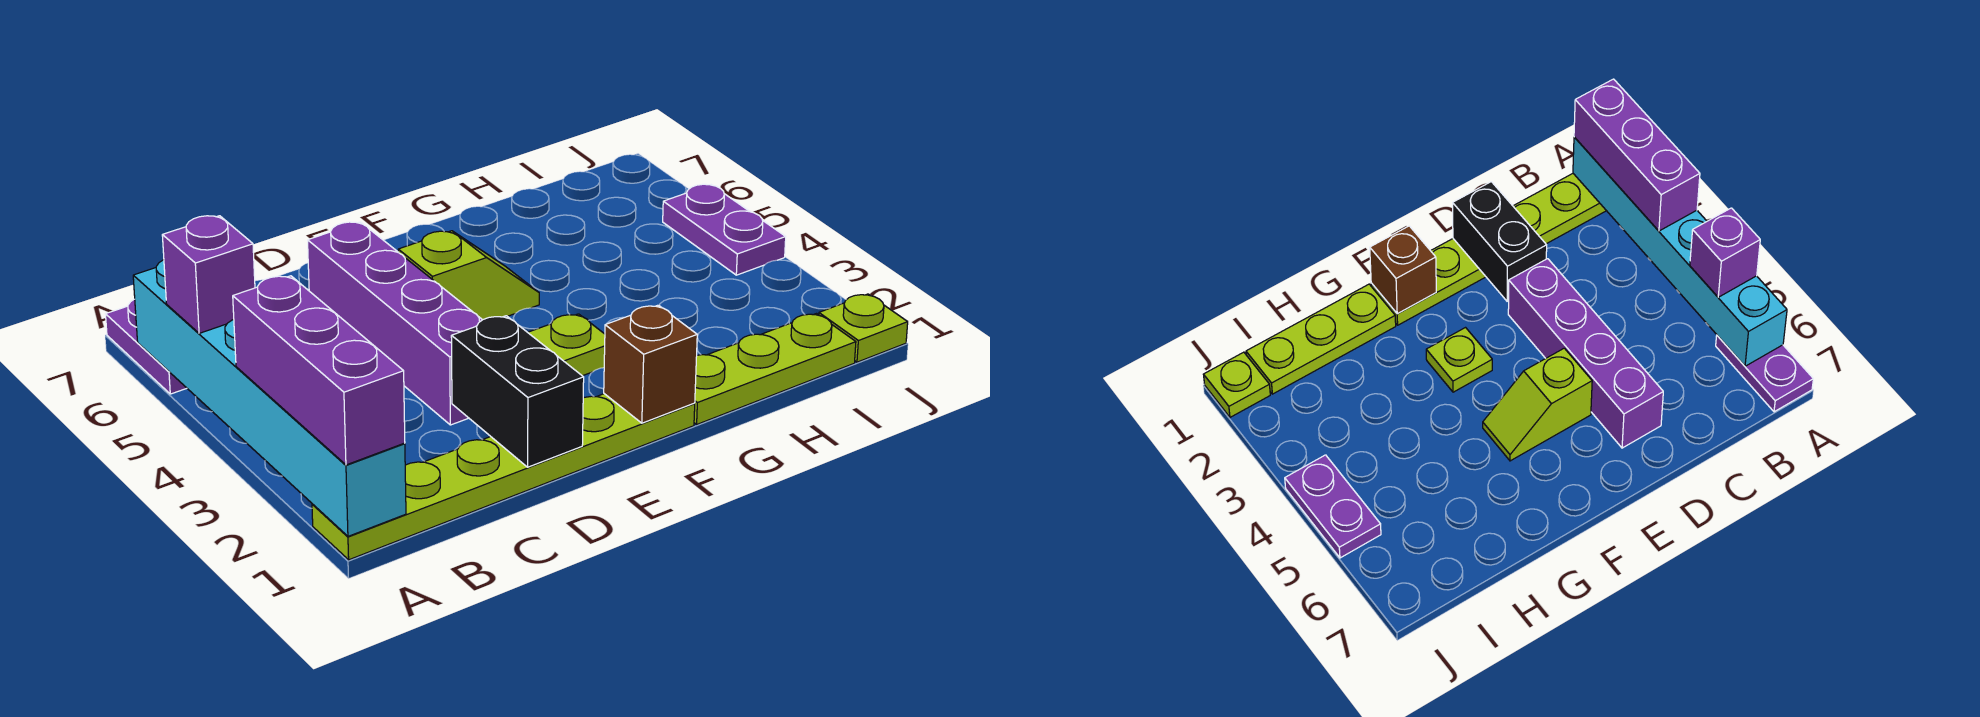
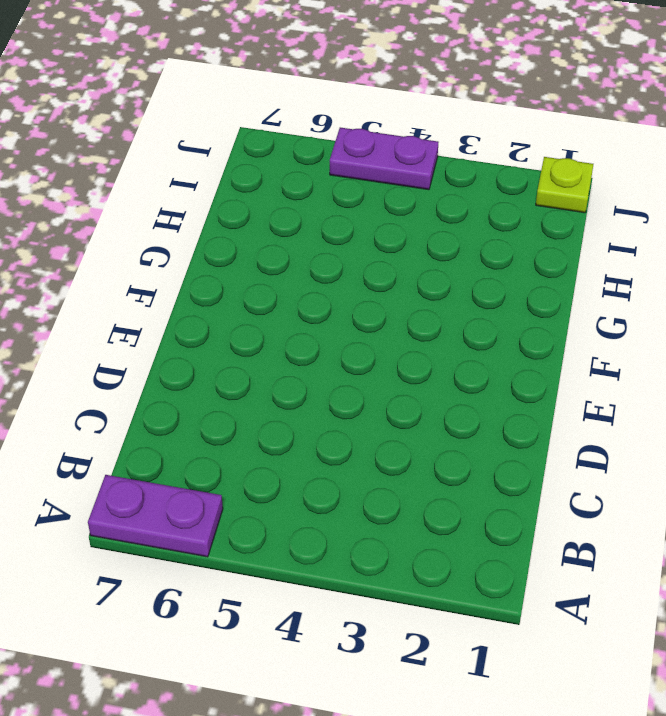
none -> lime 1x6 plate [312,394,695,560]
none -> purple 1x4 brick [308,222,482,425]
none -> lime 1x2 slope [398,231,539,320]

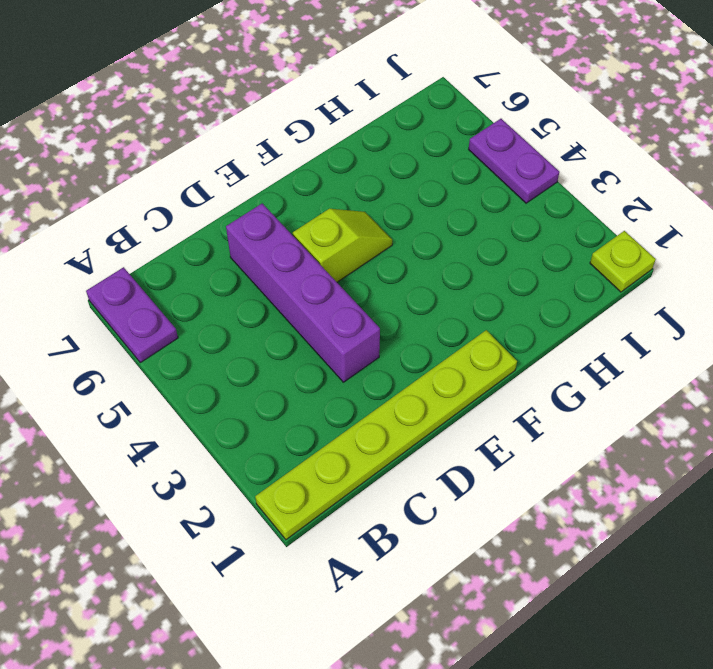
none -> lime 1x1 plate [528,314,605,376]
none -> lime 1x3 plate [694,314,856,424]
none -> cyan 1x6 brick [133,260,406,536]

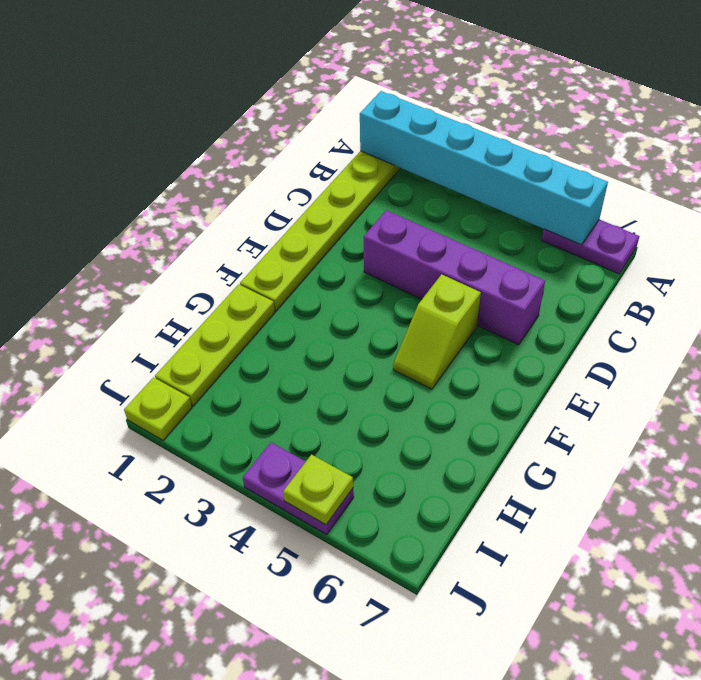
lime 1x1 plate [283,455,353,525] -> lime 1x1 plate moved to [528,314,605,376]
none -> black 1x2 brick [451,316,584,467]
none -> brown 1x1 brick [604,305,697,423]
none -> purple 1x3 brick [233,276,405,465]

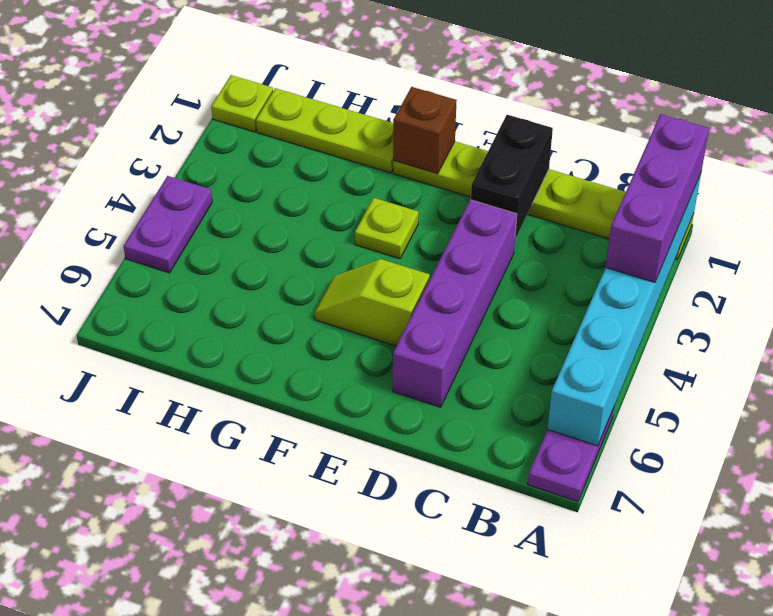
none -> purple 1x1 brick [162,216,255,333]

